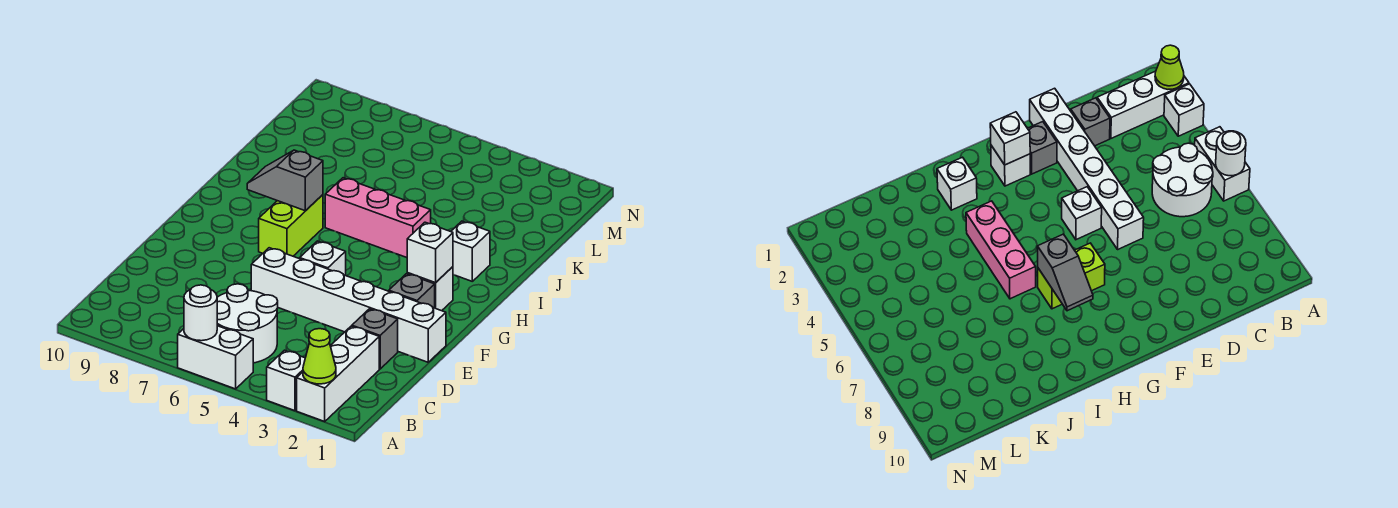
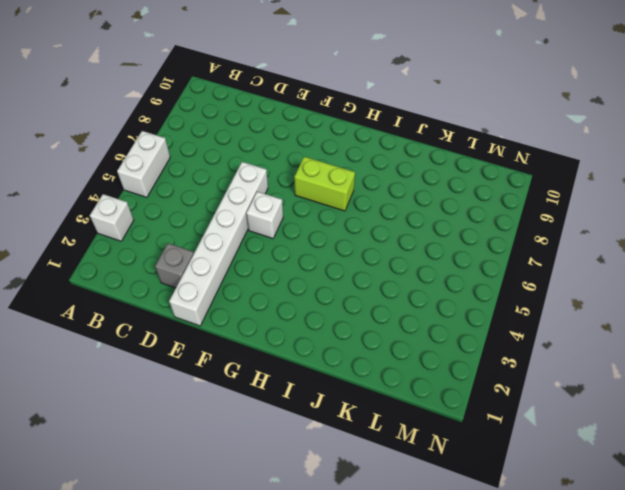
none -> white 1x3 brick [297,326,379,421]
none -> white 2x2 round brick [217,284,278,363]
none -> grey 1x1 brick [389,274,435,308]

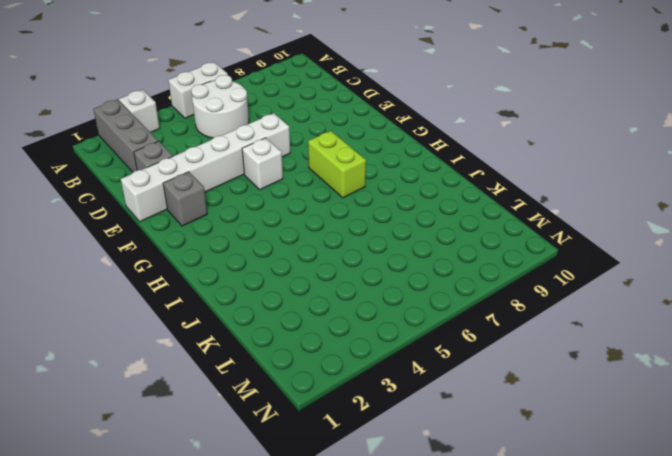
grey 1x3 brick [93,99,158,172] -> white 1x3 brick [297,326,379,421]
none -> white 1x1 brick [407,267,453,311]
none -> white 1x1 brick [451,221,490,281]
none -> pink 1x3 brick [325,178,431,258]

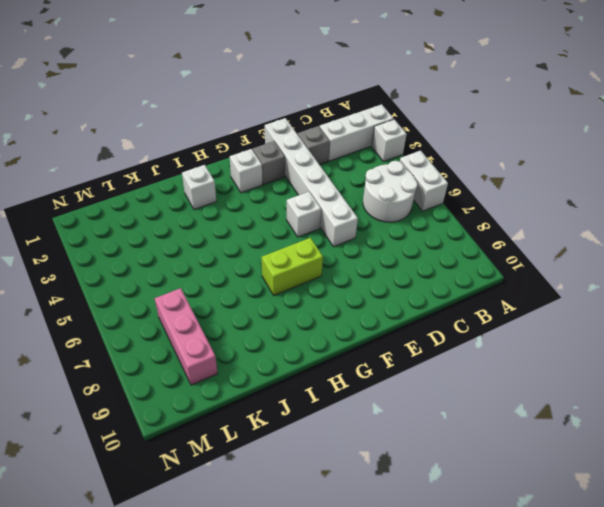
pink 1x3 brick [155,288,218,385] -> pink 1x3 brick moved to [325,178,431,258]
none -> lime 1x1 cone [303,329,336,384]
none -> white 1x1 round brick [184,285,217,341]
none -> white 1x1 brick [407,222,453,283]

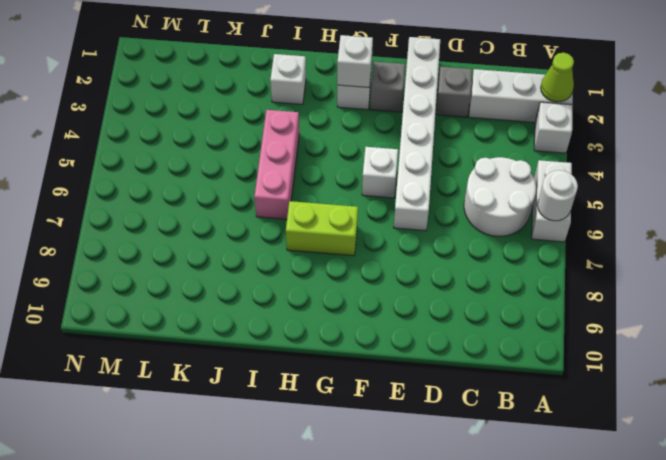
none -> grey 1x2 slope [247,150,323,211]

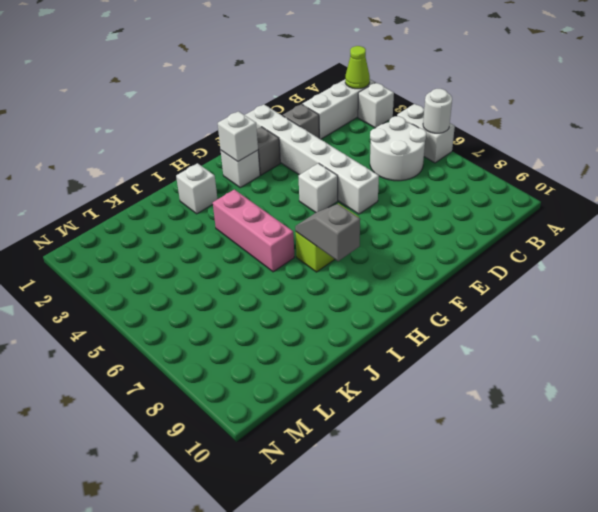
grey 1x2 slope [295,204,360,261] -> grey 1x2 slope turned to [247,150,323,211]

